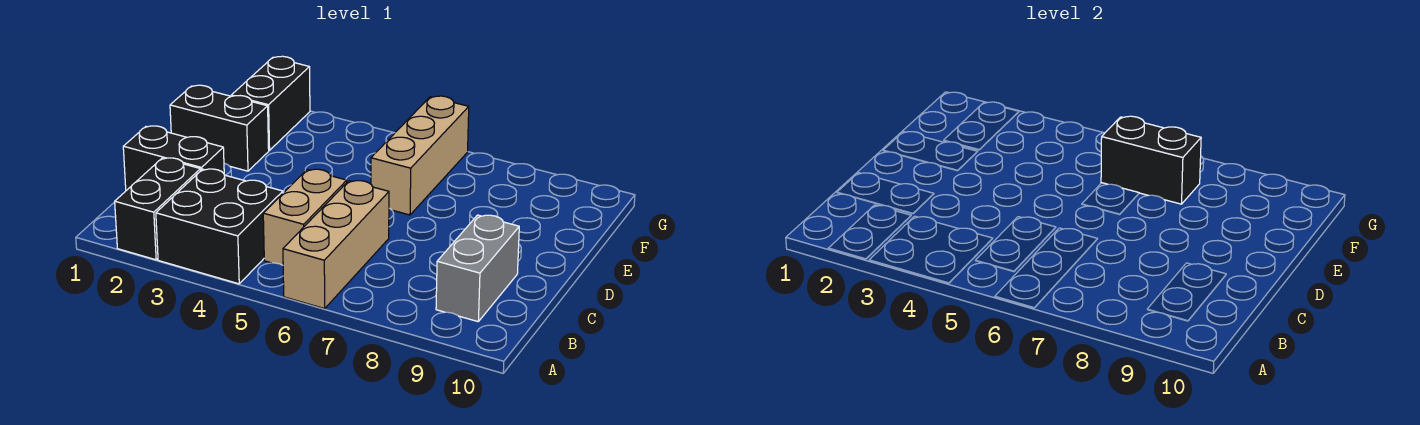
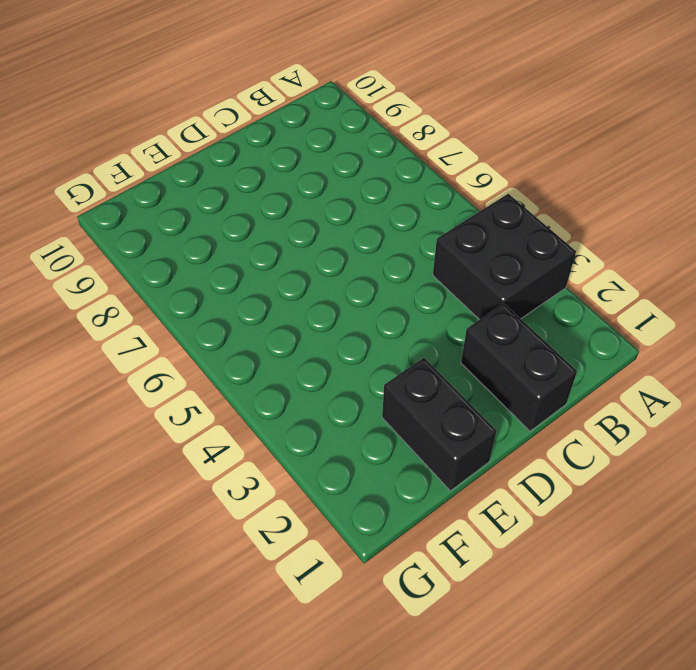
none -> black 1x2 brick [115,158,201,260]
none -> tan 1x3 brick [283,181,389,309]

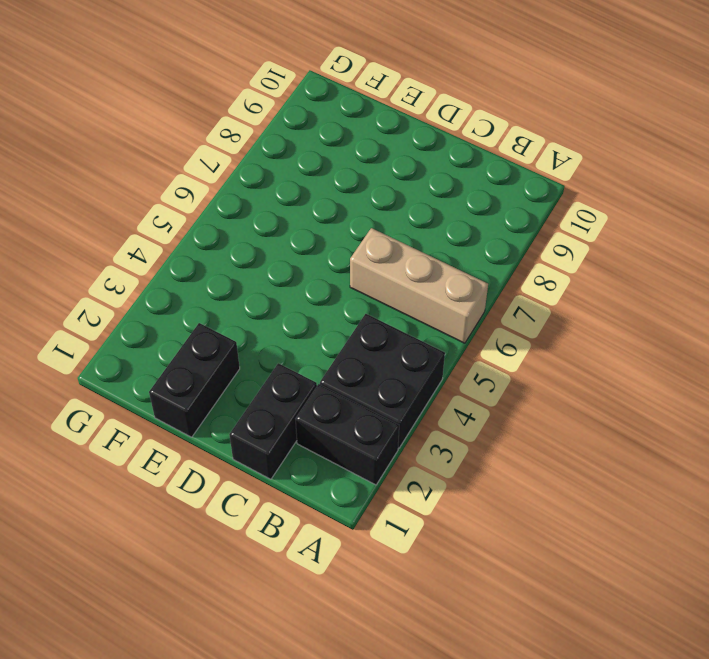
none -> tan 1x2 brick [263,169,347,265]
none -> grey 1x2 brick [436,215,519,322]

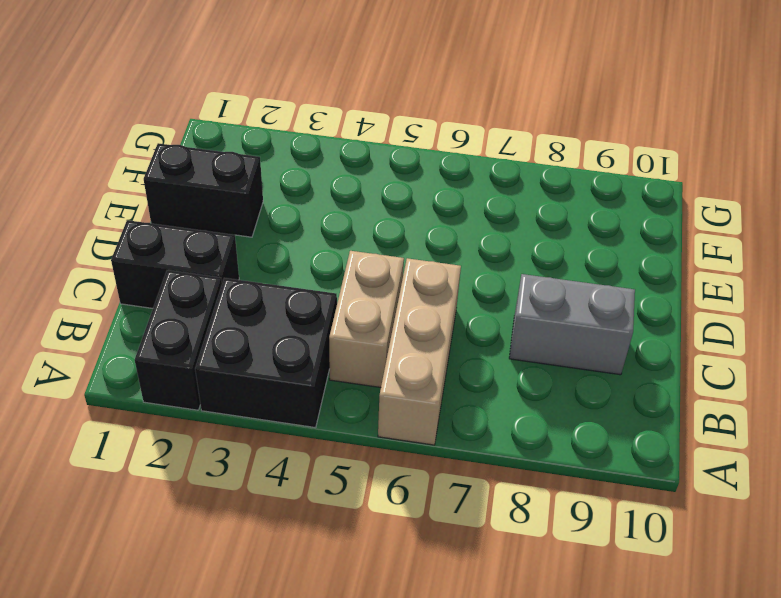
grey 1x2 brick [509,274,635,375] -> grey 1x2 brick turned to [436,215,519,322]
none -> tan 1x3 brick [371,96,469,215]
none -> black 1x2 brick [231,56,310,150]

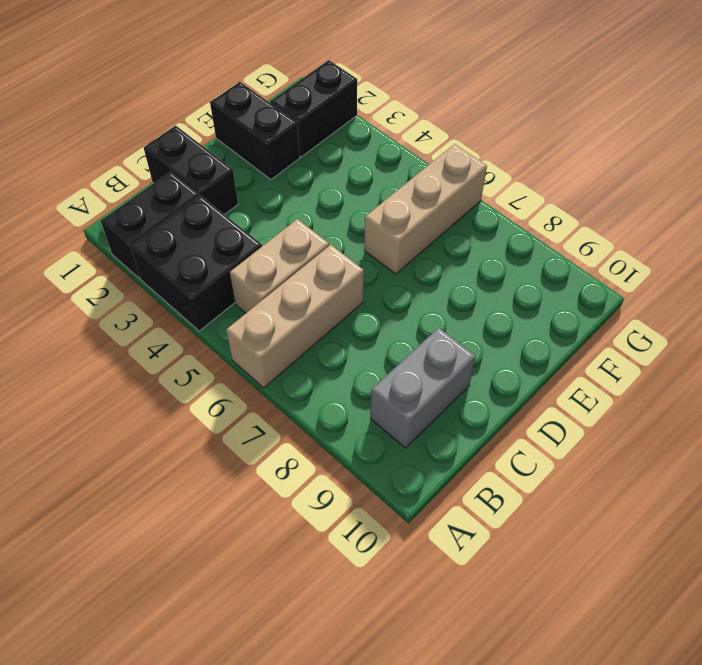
none -> black 1x2 brick [1101,116,1201,204]

